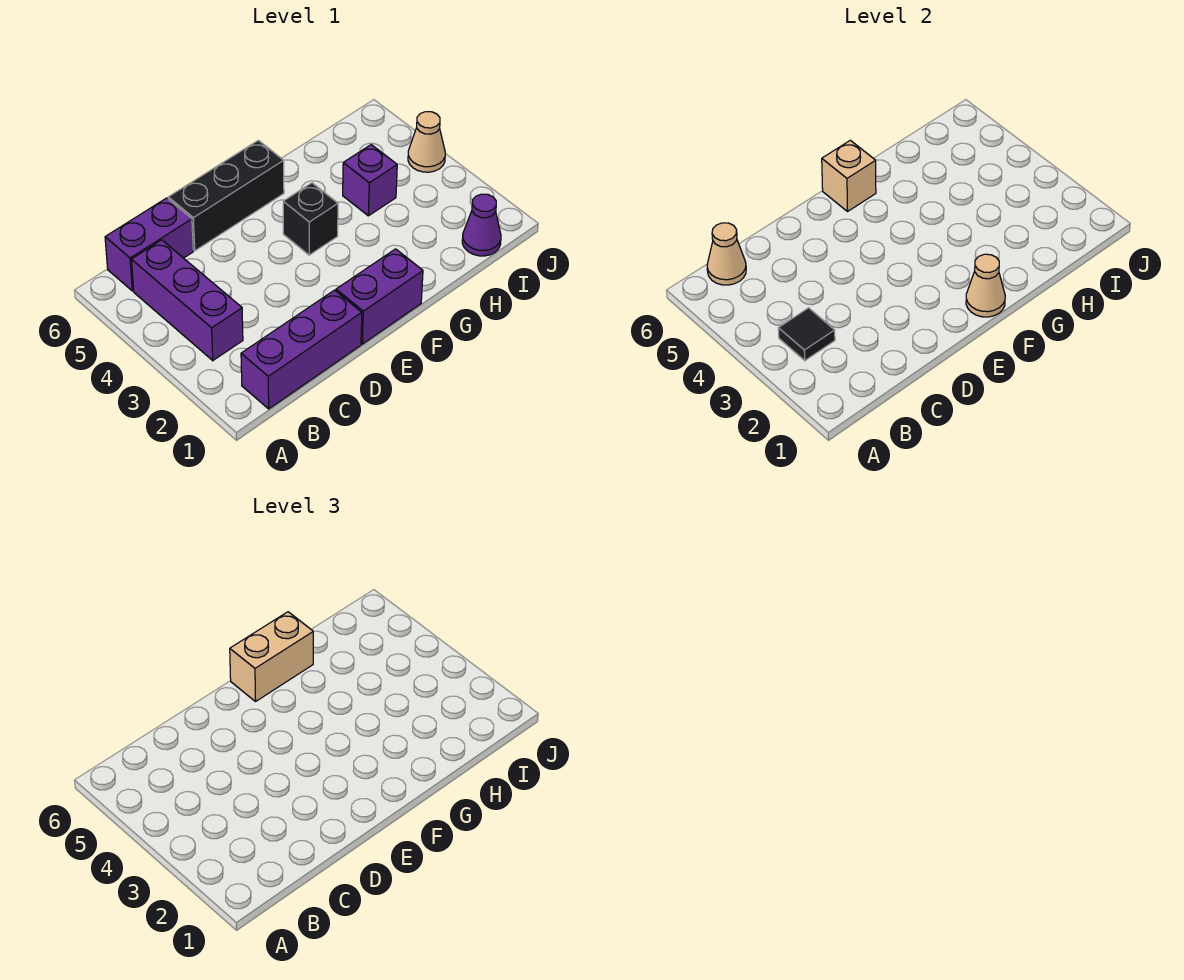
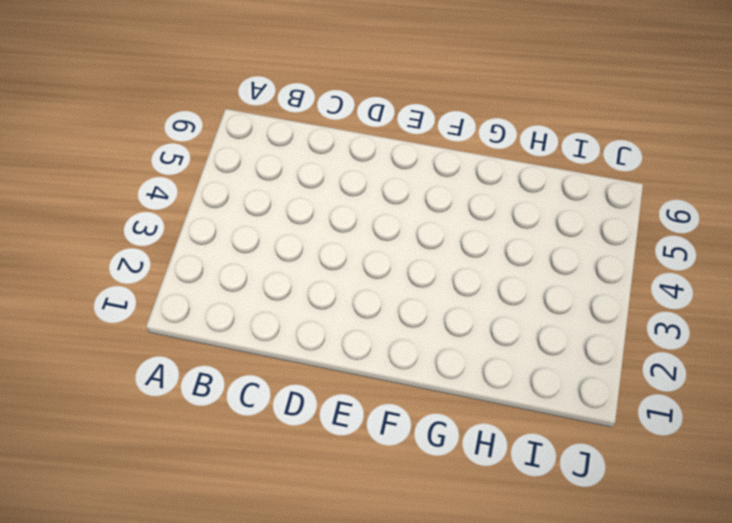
none -> purple 1x3 brick [241,290,362,409]
none -> purple 1x3 brick [131,240,243,361]
none -> purple 1x2 brick [105,198,193,291]

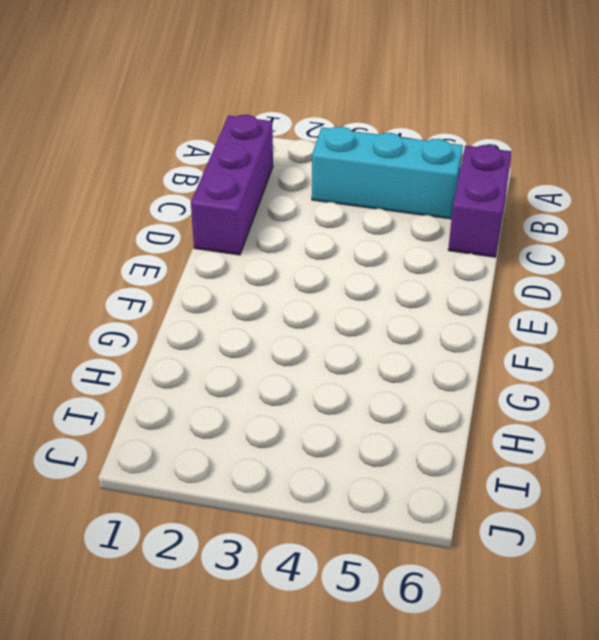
cyan 1x3 brick [312,127,463,219] -> purple 1x3 brick [131,240,243,361]
none -> black 1x3 brick [168,140,284,251]
none -> purple 1x2 brick [336,249,423,344]
none -> black 1x1 brick [283,183,338,255]

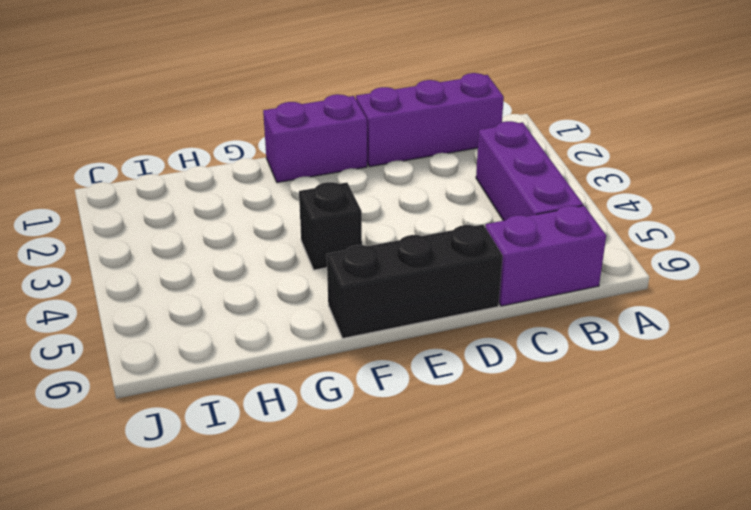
none -> purple 1x1 brick [343,145,397,216]
none -> purple 1x1 cone [462,194,501,256]
none -> tan 1x1 cone [408,112,445,172]

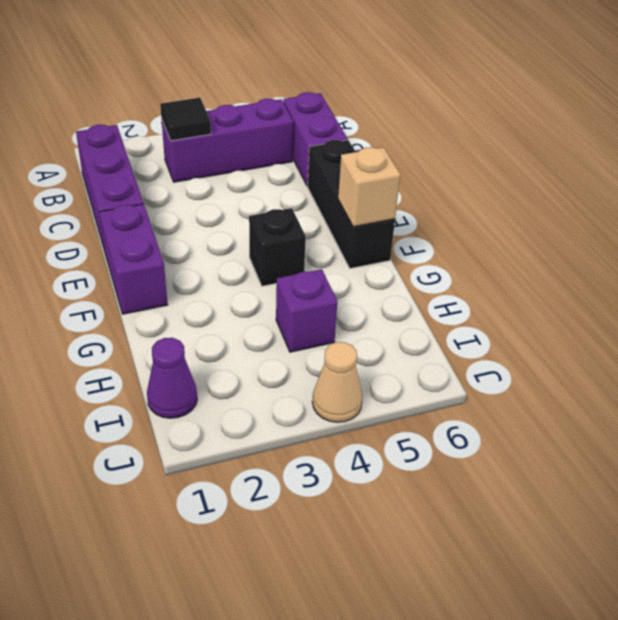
none -> tan 1x1 cone [707,223,746,285]
none -> tan 1x1 cone [966,254,1005,317]
none -> tan 1x2 brick [230,612,313,701]

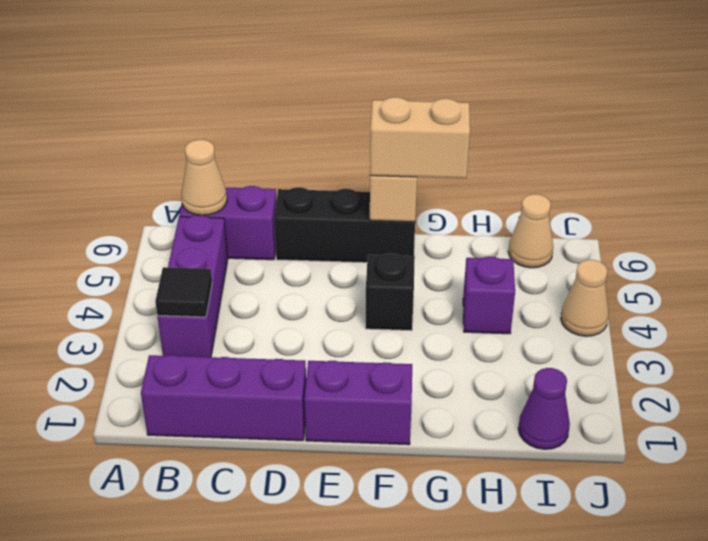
tan 1x1 cone [508,194,553,268] -> tan 1x1 cone moved to [966,254,1005,317]

